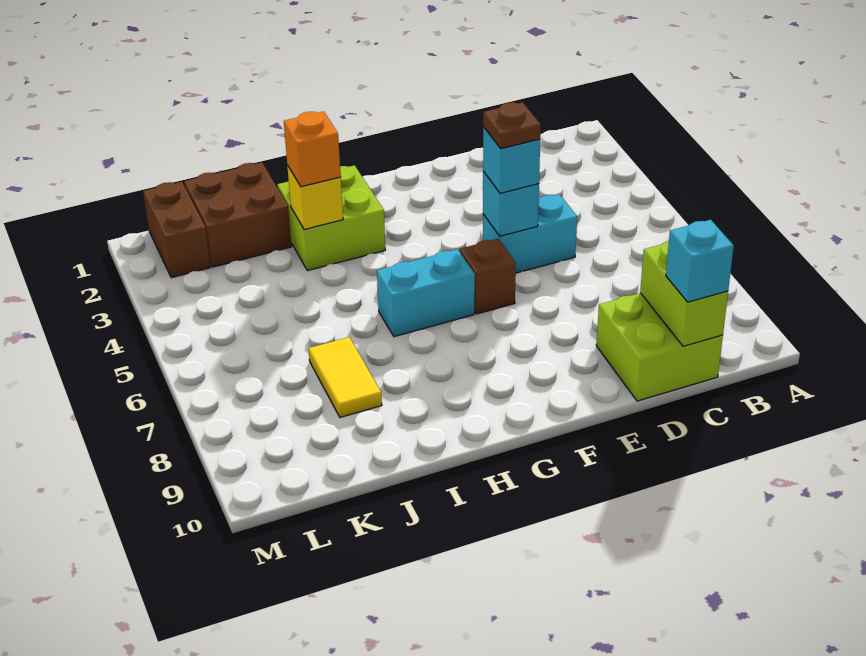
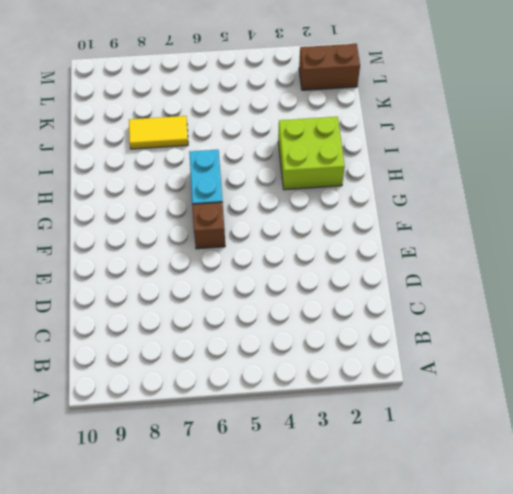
none -> lime 2x2 brick [596,293,723,401]
none -> cyan 1x2 brick [483,194,577,273]
none -> brown 2x2 brick [184,163,292,267]

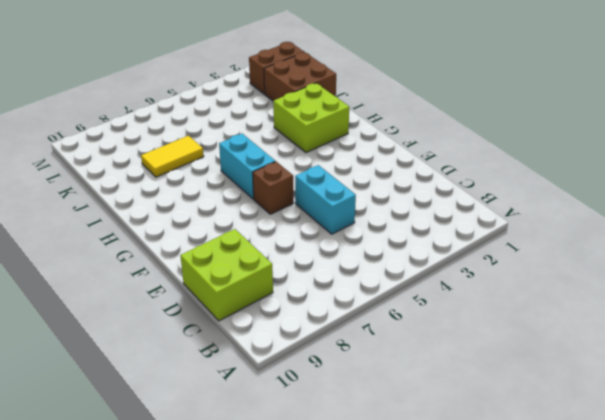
none -> lime 1x2 brick [640,241,728,346]
none -> cyan 1x1 brick [483,172,539,236]
none -> yellow 1x1 brick [287,165,343,230]

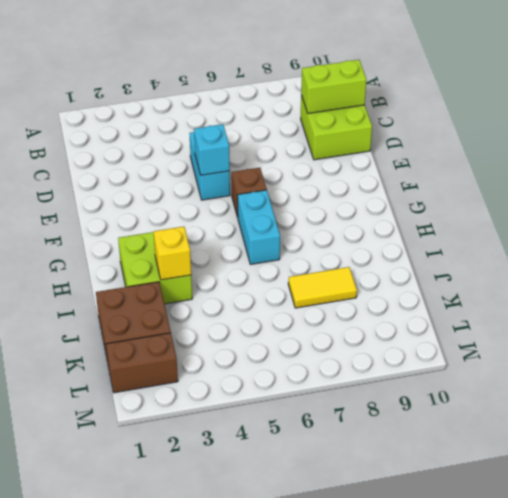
none -> cyan 1x1 brick [666,220,734,302]
none -> cyan 1x1 brick [483,127,540,193]
none -> orange 1x1 brick [284,111,341,187]

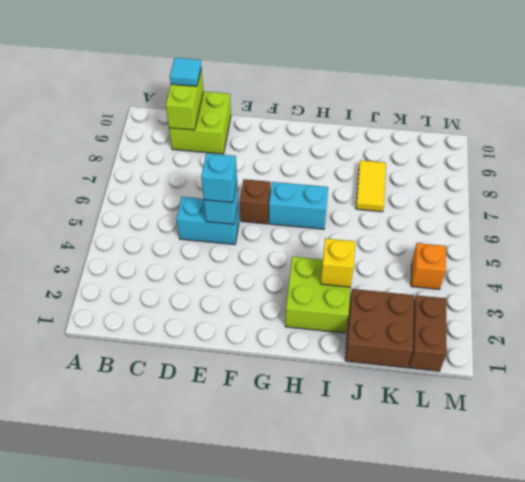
cyan 1x1 tile [170,58,201,86] -> cyan 1x1 brick [666,220,734,302]
orange 1x1 brick [411,243,446,289] -> orange 1x1 brick moved to [284,111,341,187]
none -> brown 1x1 plate [483,102,541,149]

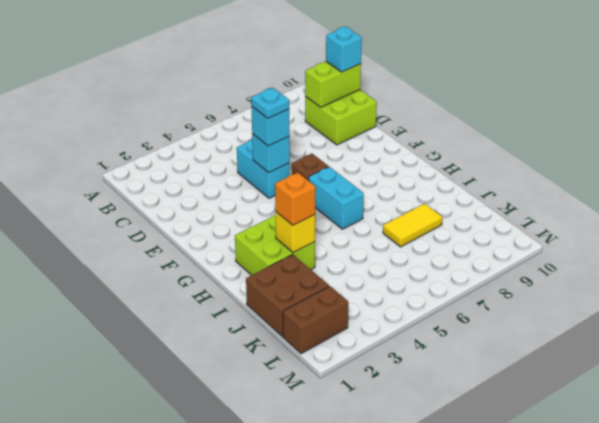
cyan 1x1 plate [251,88,289,118] -> brown 1x1 plate [483,102,541,149]

